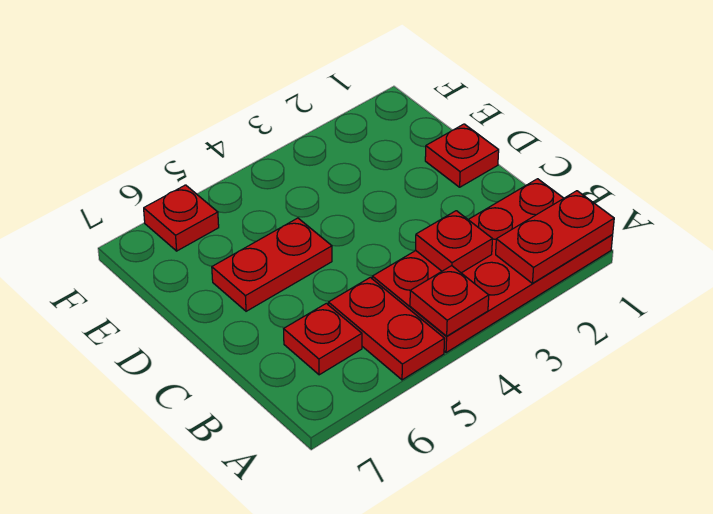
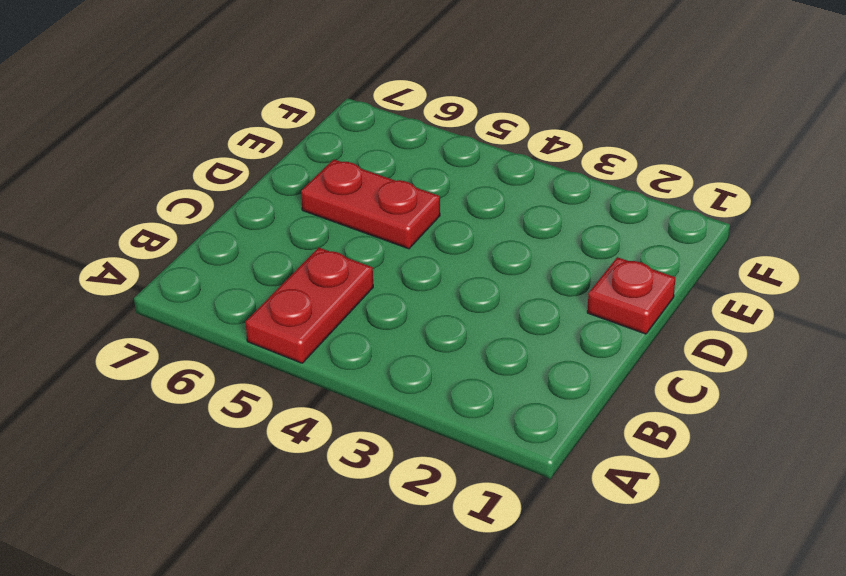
none -> red 2x4 plate [372,179,613,353]
none -> red 1x1 plate [284,303,362,375]

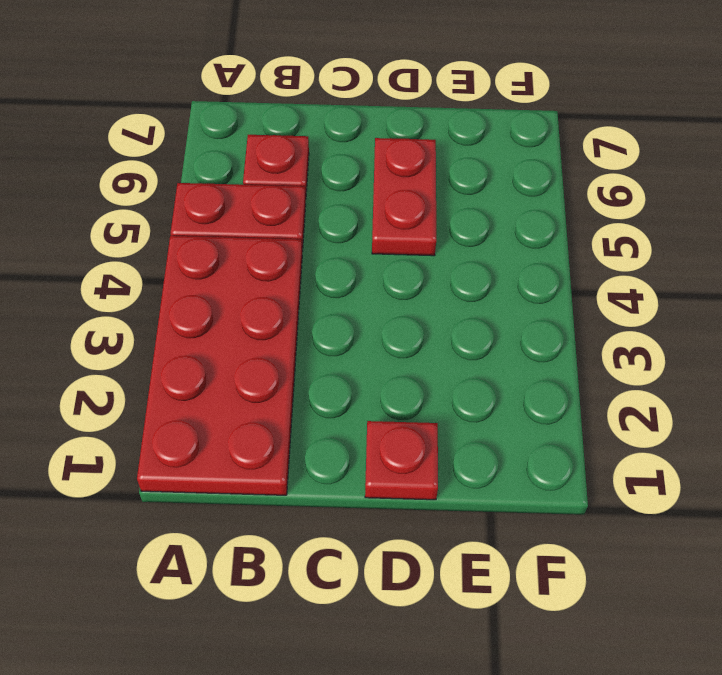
none -> red 1x1 plate [144,185,219,251]
none -> red 1x2 plate [496,191,614,283]

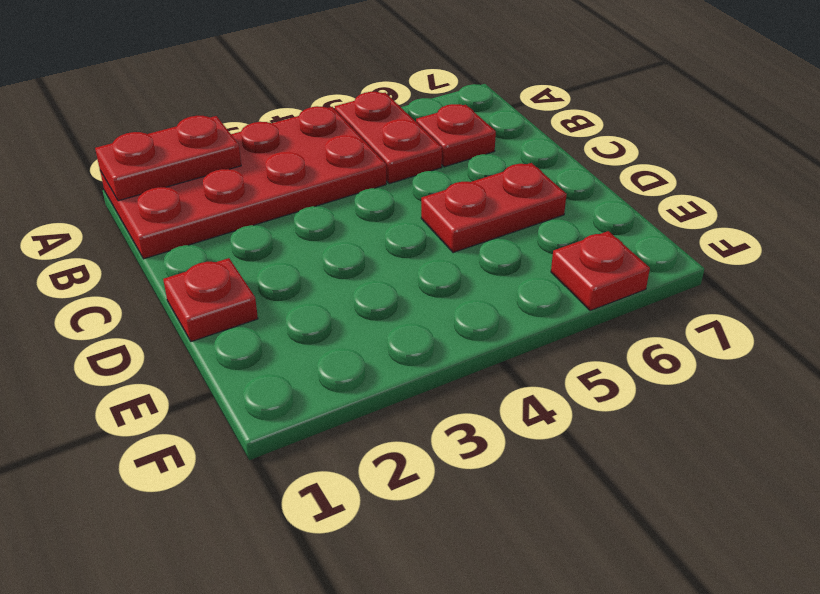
none -> red 1x1 plate [410,266,489,336]
none -> red 1x1 plate [416,211,492,273]

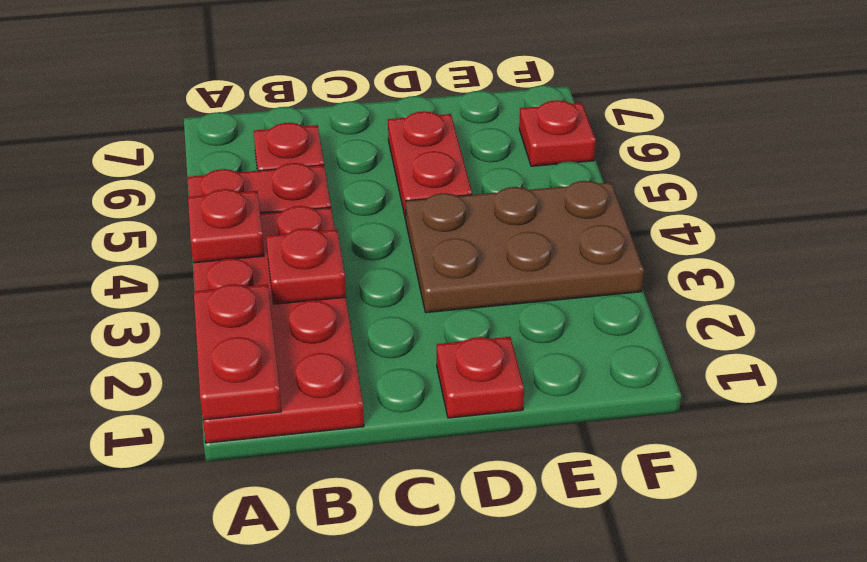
brown 2x3 plate [406,181,644,313] -> none

